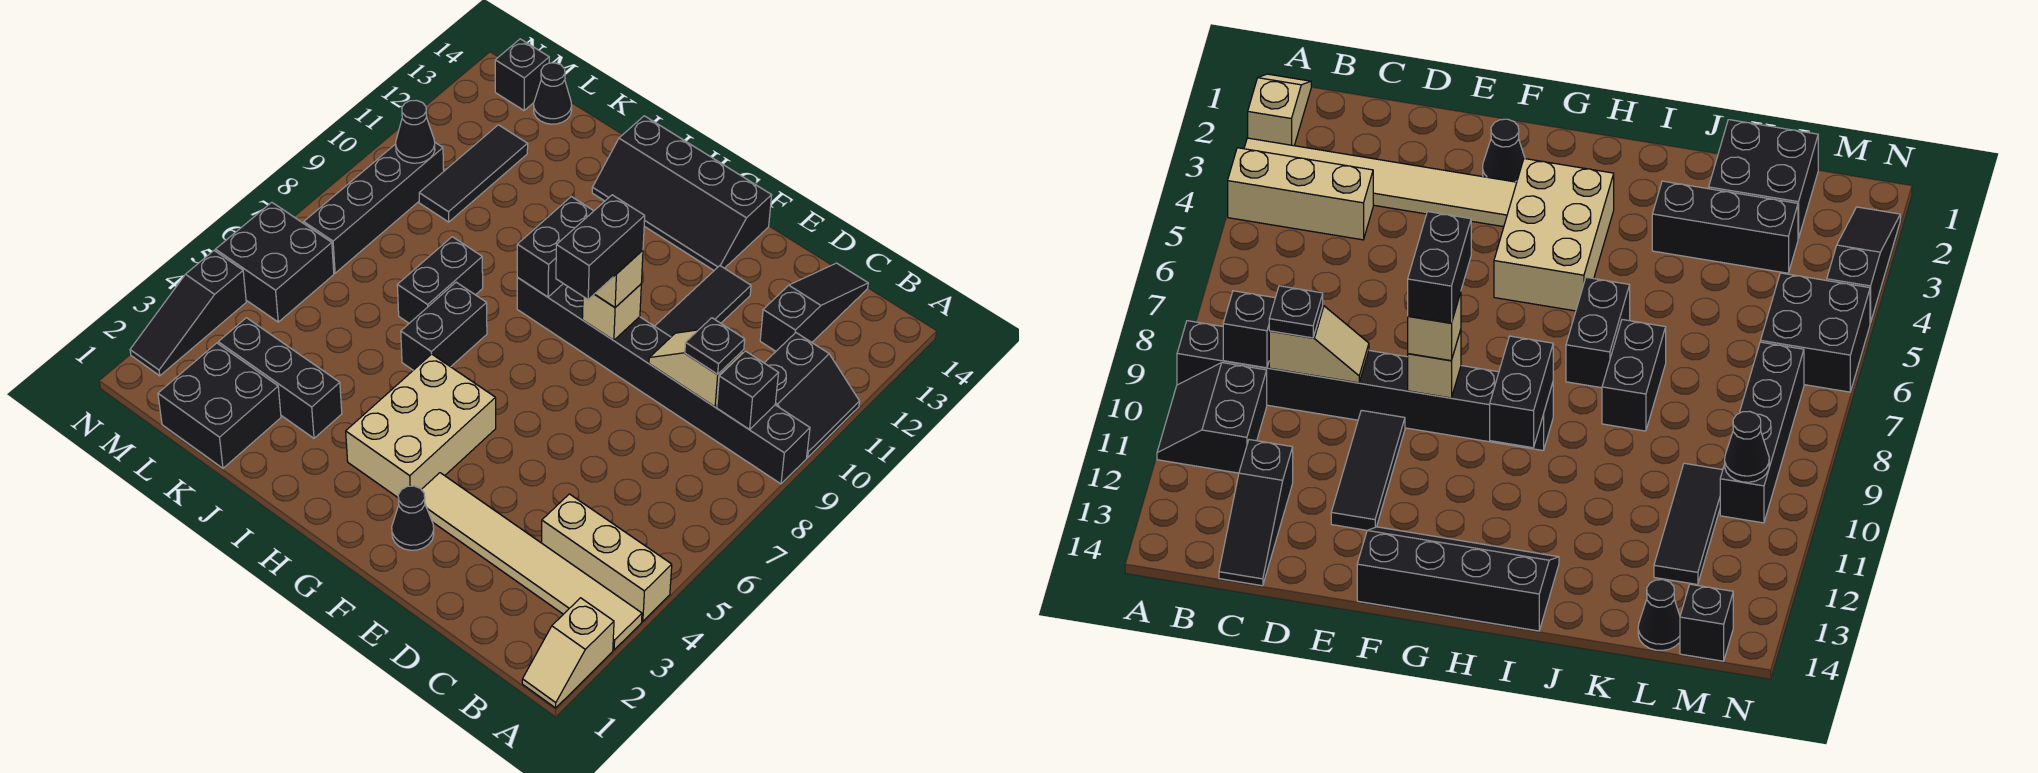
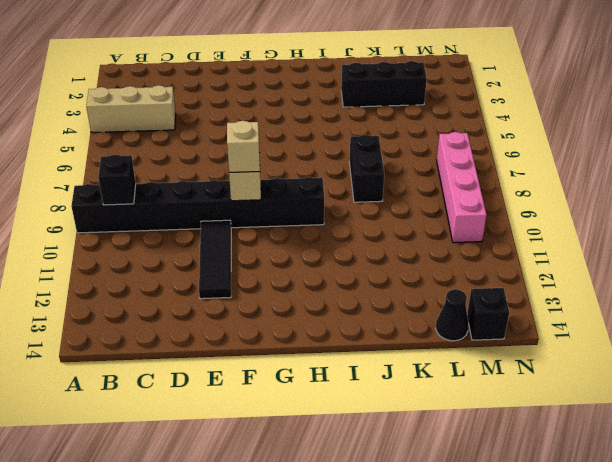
pink 1x4 brick [437,132,487,243] -> black 1x4 brick [304,143,444,273]
none -> tan 1x2 slope [522,598,614,708]
none -> tan 1x6 tile [421,473,642,650]
none -> black 2x2 slope [765,333,860,457]

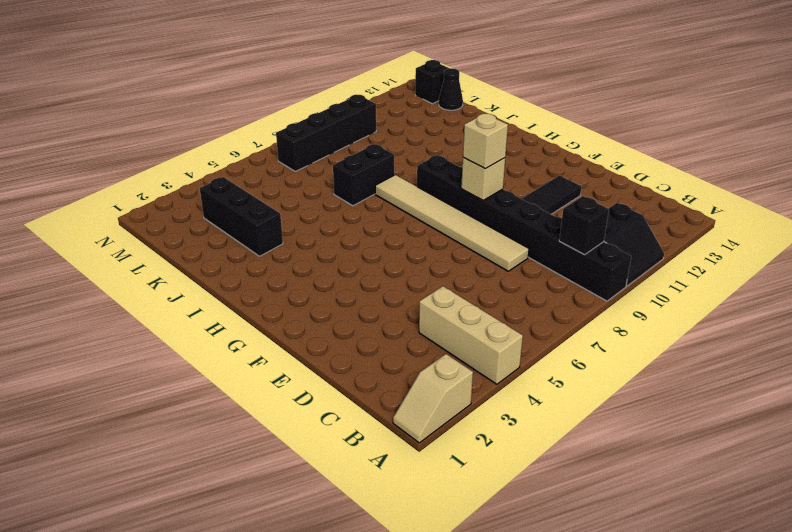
tan 1x6 tile [375,175,529,271] -> tan 1x6 tile moved to [421,473,642,650]
none -> black 1x3 slope [760,263,868,351]
none -> black 1x1 cone [392,486,434,550]
none -> black 2x4 slope [592,116,772,270]

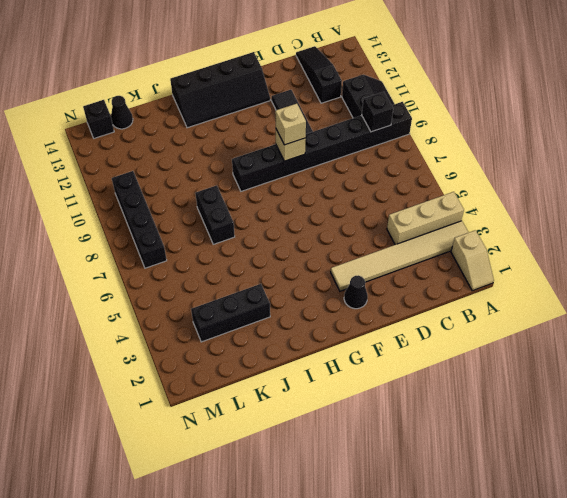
none -> tan 2x3 brick [346,354,496,497]
none -> black 1x2 brick [401,282,487,370]
none -> black 2x2 brick [158,343,281,468]

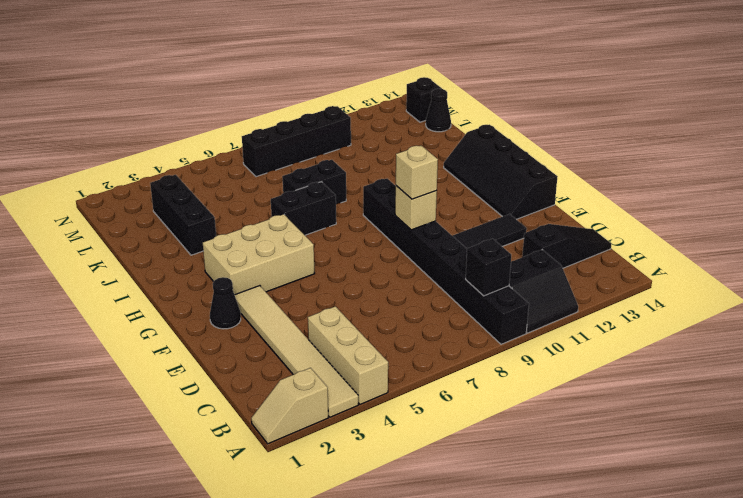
none -> black 2x2 brick [158,343,281,468]
none -> black 1x3 tile [419,125,528,222]
none -> black 2x2 brick [216,202,334,322]

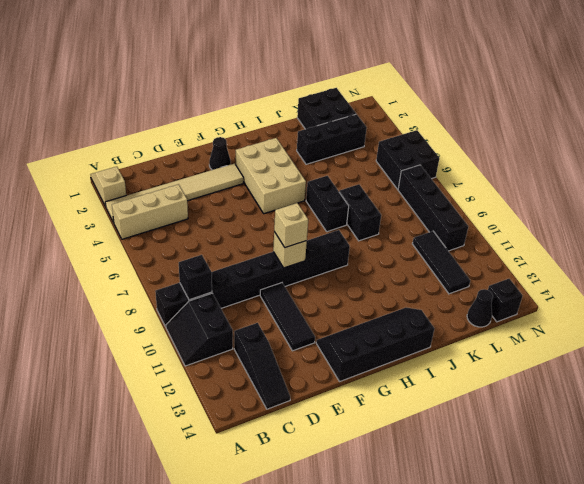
none -> black 1x3 slope [130,251,246,376]
none -> tan 1x2 slope [649,330,744,407]
none -> black 1x2 brick [517,197,593,297]

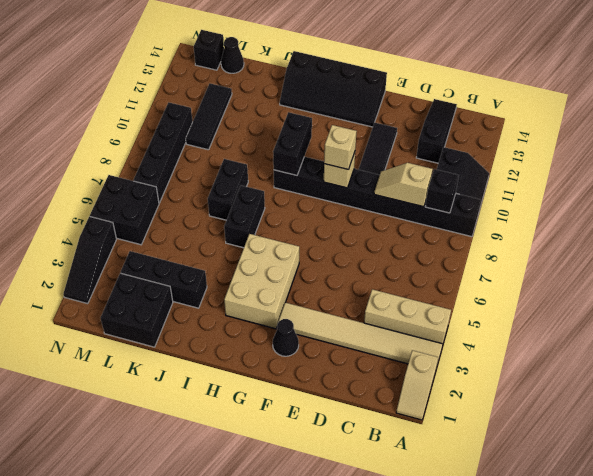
none -> black 1x1 cone [396,100,435,163]
none -> black 1x1 plate [685,318,745,374]
none -> black 1x2 brick [556,195,645,299]

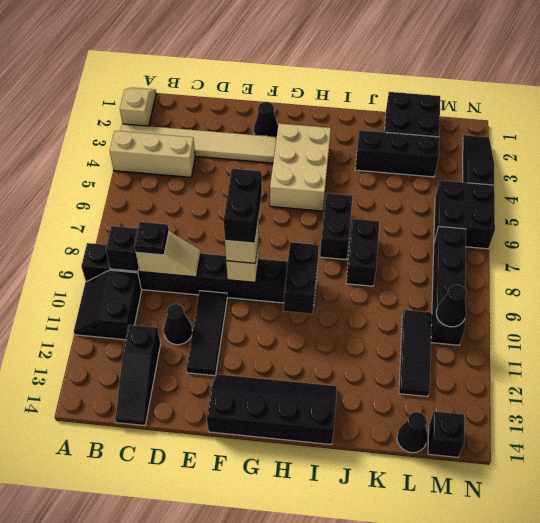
black 1x1 cone [164,304,192,345] -> none

